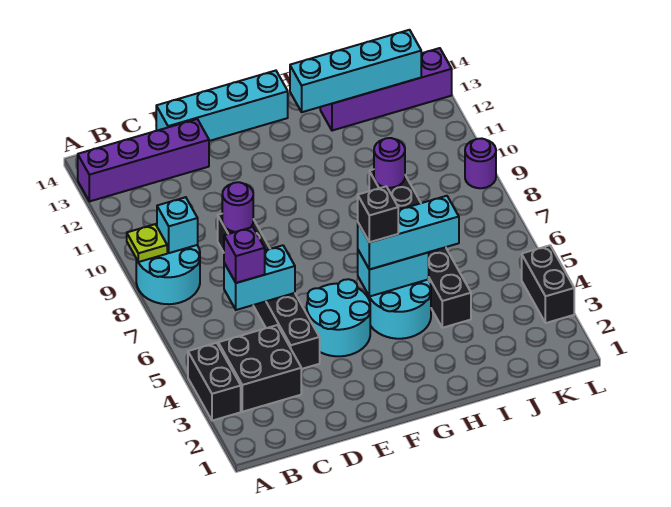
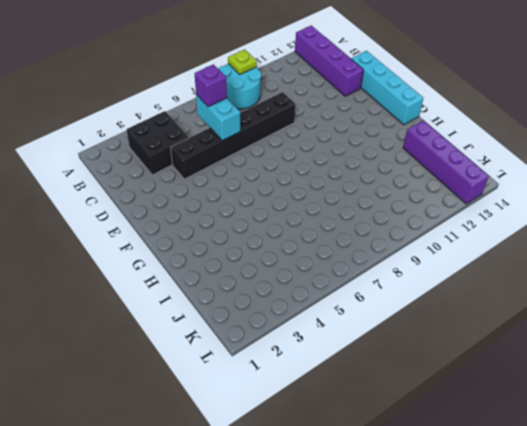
none -> black 1x2 brick [188,343,241,421]
none -> cyan 2x2 round brick [307,279,370,356]
none -> cyan 2x2 round brick [367,280,431,339]

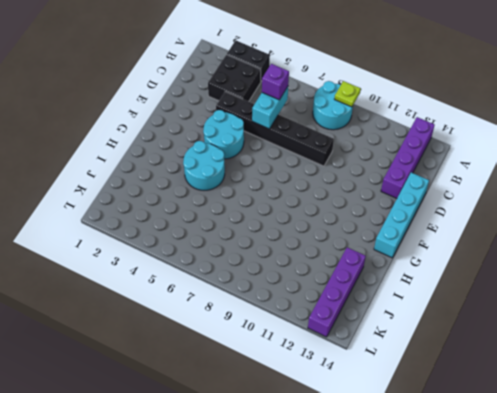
none -> black 1x6 brick [369,169,471,328]
none -> black 1x2 brick [522,245,574,323]
none -> purple 1x1 round brick [465,138,496,188]

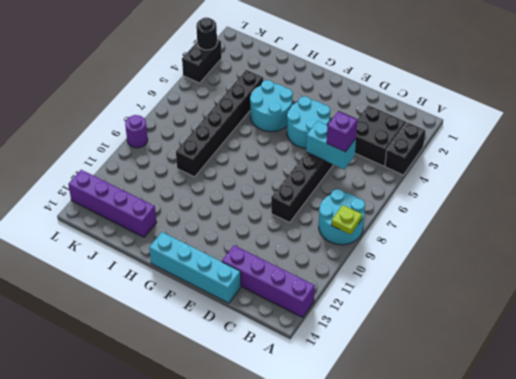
black 1x1 round brick [196,17,217,50] -> none
none -> cyan 1x1 brick [157,197,198,253]
none -> purple 1x1 round brick [222,182,253,232]
none -> cyan 1x2 brick [358,250,429,297]

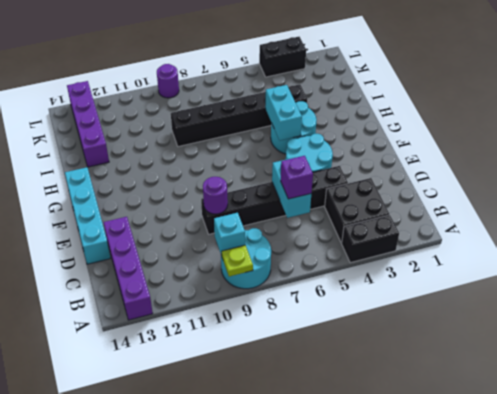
none -> cyan 1x4 brick [290,30,421,112]
none -> purple 1x1 round brick [374,138,405,188]
none -> cyan 1x3 brick [358,196,459,269]

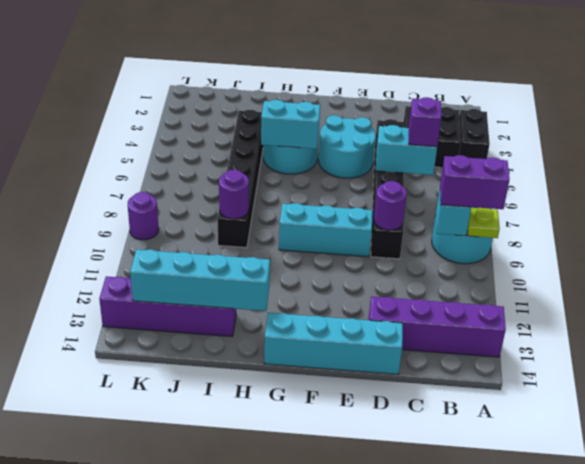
purple 1x2 brick [440,155,510,209] -> none
cyan 1x3 brick [279,203,373,257] -> cyan 1x3 brick moved to [358,196,459,269]
none -> black 1x2 brick [522,245,574,323]
none -> black 1x1 brick [358,186,398,242]

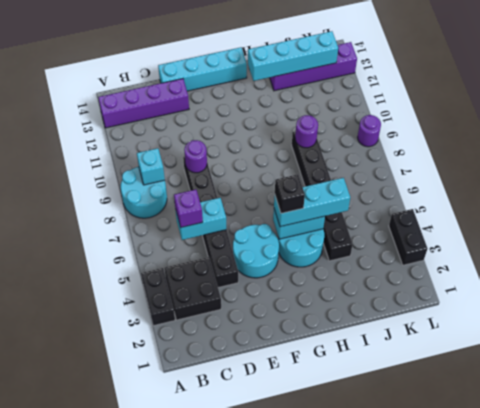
none -> lime 1x1 plate [127,224,167,262]

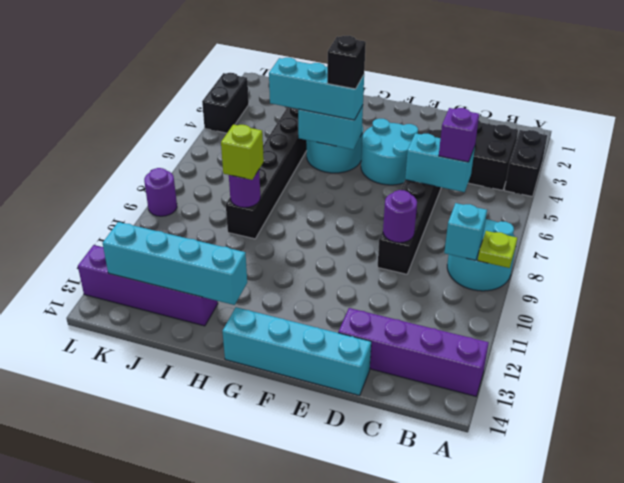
lime 1x1 brick [221,125,264,180] -> none

